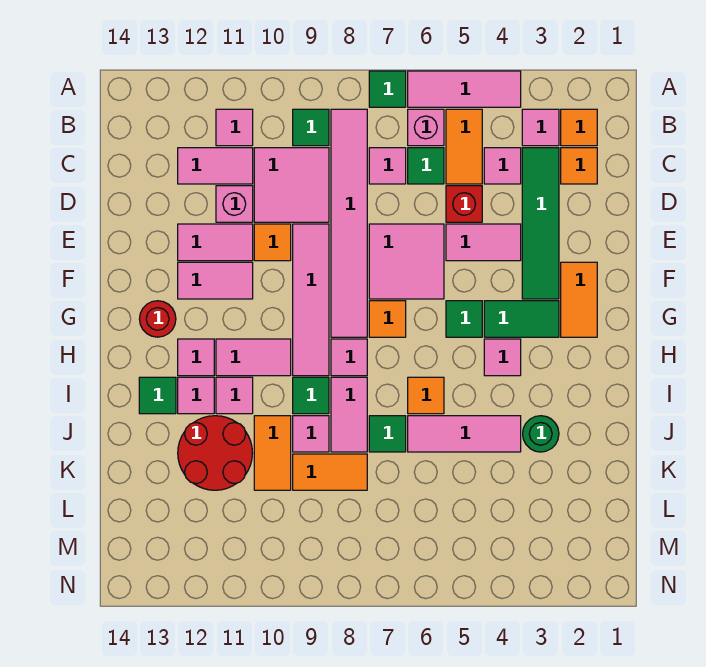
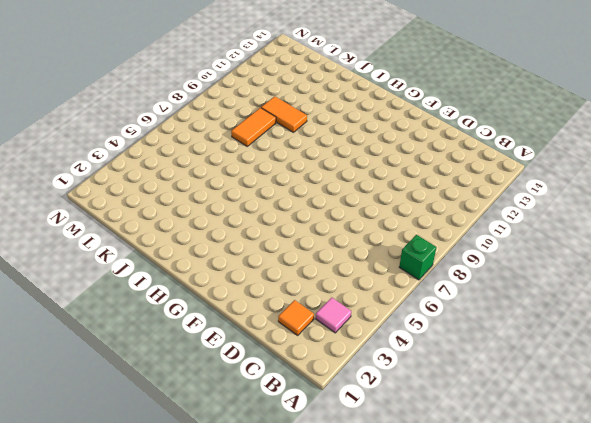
green 1x1 brick [399,235,436,280] -> green 1x1 tile [369,71,406,107]
none -> pink 1x3 tile [408,71,521,107]
none -> orange 1x1 tile [561,109,597,146]
none -> orange 1x2 tile [446,109,482,184]
none -> pink 1x1 brick [408,109,444,146]

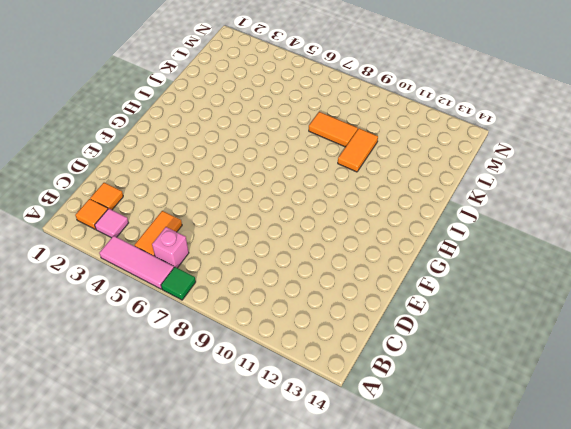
none -> pink 1x6 tile [331,109,367,337]
none -> green 1x1 tile [293,109,329,146]
none -> pink 1x1 tile [216,109,253,146]
none -> green 1x4 tile [522,148,559,299]

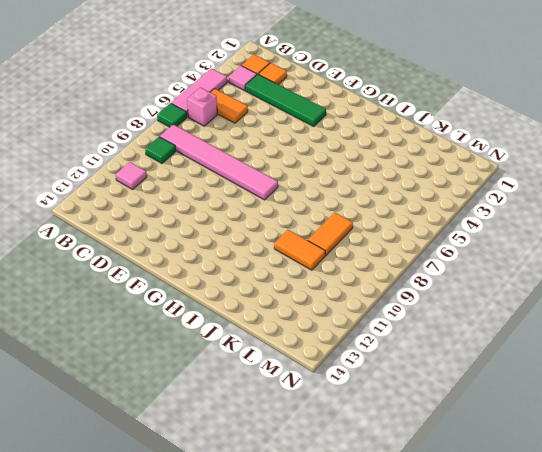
none -> pink 1x1 tile [484,148,521,184]
none -> green 1x1 tile [408,148,444,184]
none -> pink 1x1 tile [369,148,406,184]
none -> pink 2x2 tile [254,148,329,222]

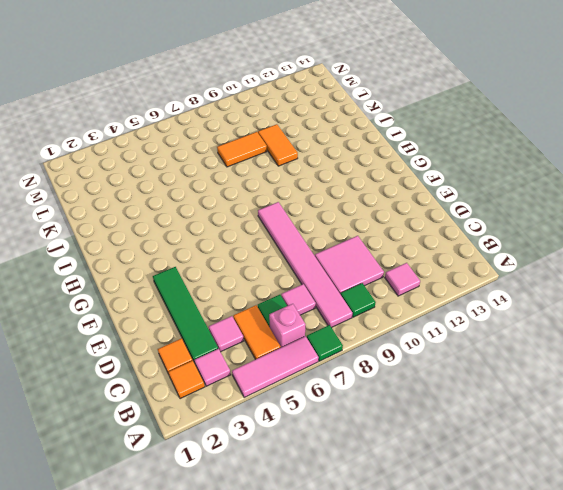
none -> pink 1x2 tile [178,148,253,184]
none -> red 1x1 brick [446,186,482,222]
none -> pink 1x1 brick [216,186,253,222]
none -> pink 1x2 tile [446,224,521,261]

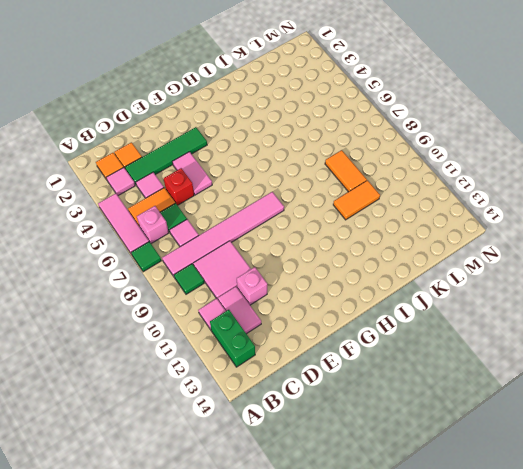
green 1x2 brick [210,310,255,367] -> none
none -> pink 2x2 tile [369,224,444,299]
none -> pink 1x4 tile [293,224,329,376]
none -> orange 1x1 tile [254,224,291,261]
none -> pink 1x2 tile [178,224,253,261]

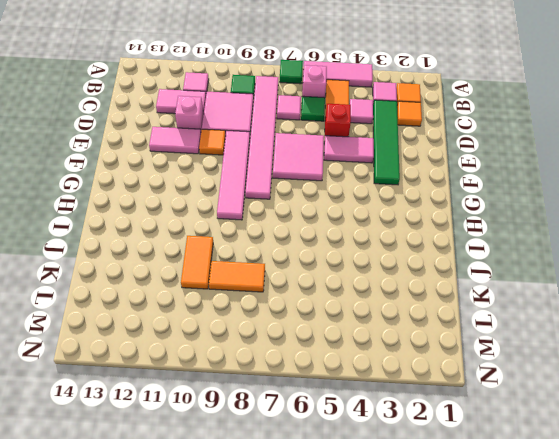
none -> orange 1x2 tile [561,262,597,337]
none -> pink 1x2 tile [178,262,253,299]
none -> green 1x2 tile [484,301,559,337]
none -> green 1x1 tile [446,301,482,337]

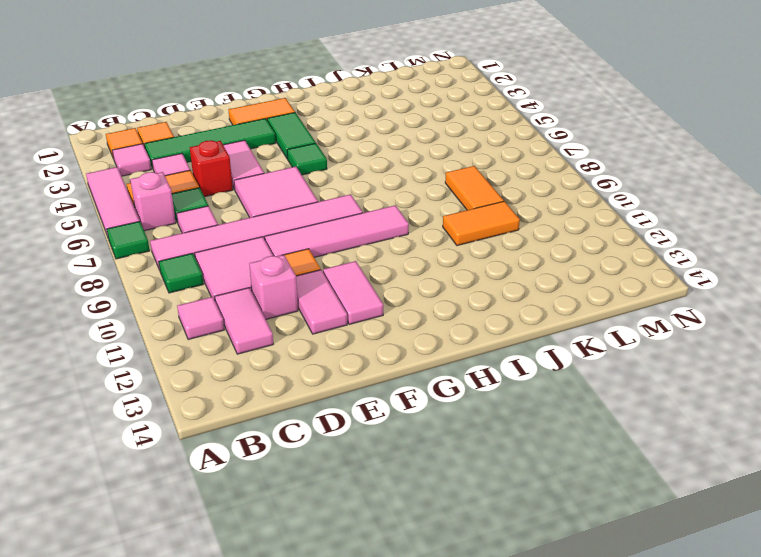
none -> orange 1x1 tile [369,301,406,337]
none -> red 1x1 round brick [140,301,176,337]
none -> pink 1x1 tile [484,339,521,376]
none -> pink 1x1 tile [331,339,367,376]

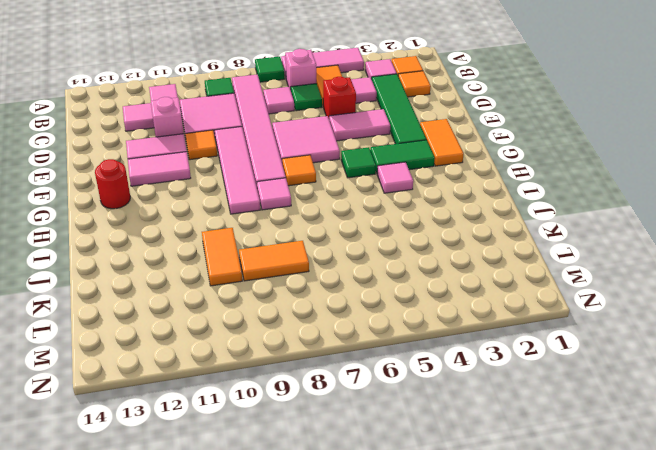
none -> pink 1x2 tile [216,339,291,376]
none -> pink 1x1 tile [178,339,214,376]
none -> orange 1x1 tile [408,377,444,414]
none -> pink 1x2 tile [331,377,367,452]

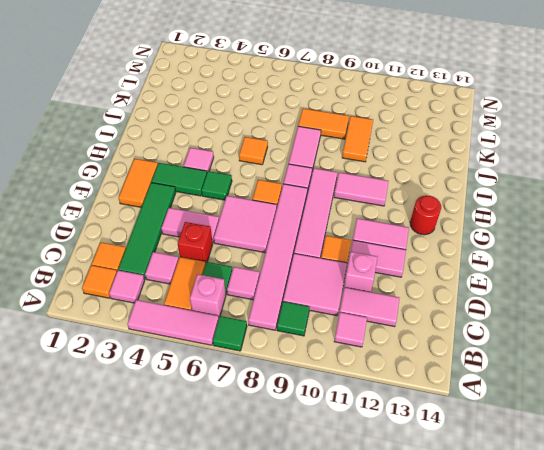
none -> pink 1x1 tile [178,339,214,376]
none -> green 1x1 tile [293,377,329,414]
none -> pink 1x1 tile [216,377,253,414]
none -> pink 1x1 tile [178,377,214,414]

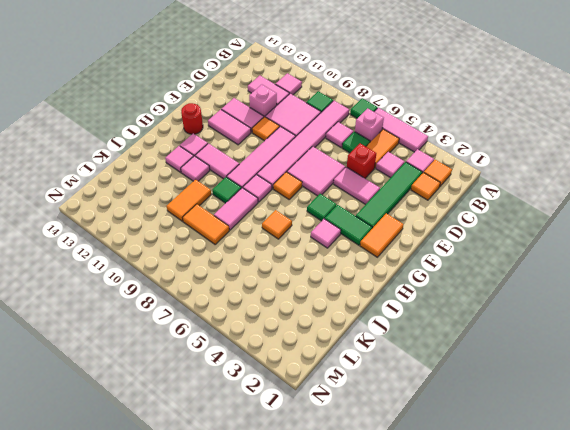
none -> green 1x1 tile [139,377,176,414]
none -> green 1x1 round brick [523,416,559,452]
none -> pink 1x3 tile [408,416,521,452]
none -> green 1x1 tile [369,416,406,452]

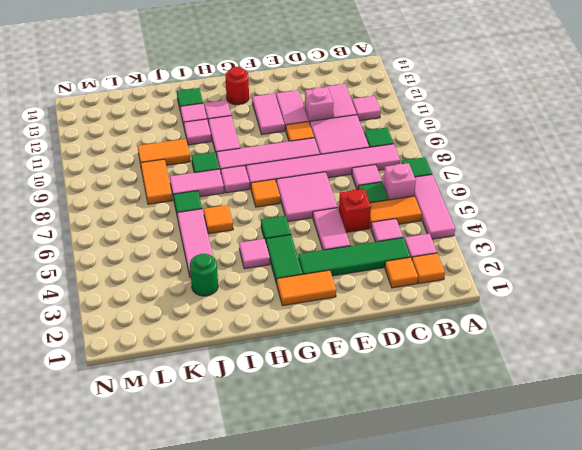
none -> pink 1x1 tile [293,416,329,452]
none -> red 2x2 round brick [178,416,252,490]

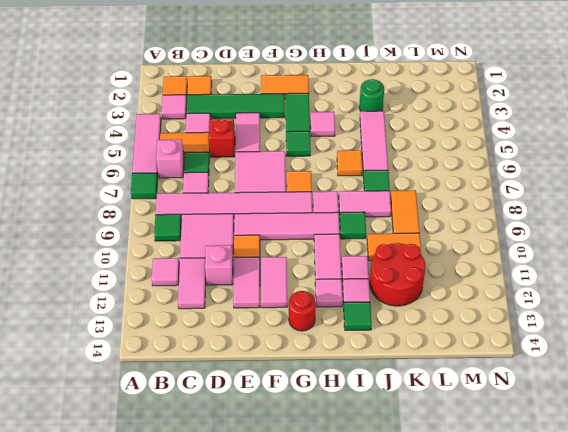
none -> pink 1x1 tile [293,416,329,452]

